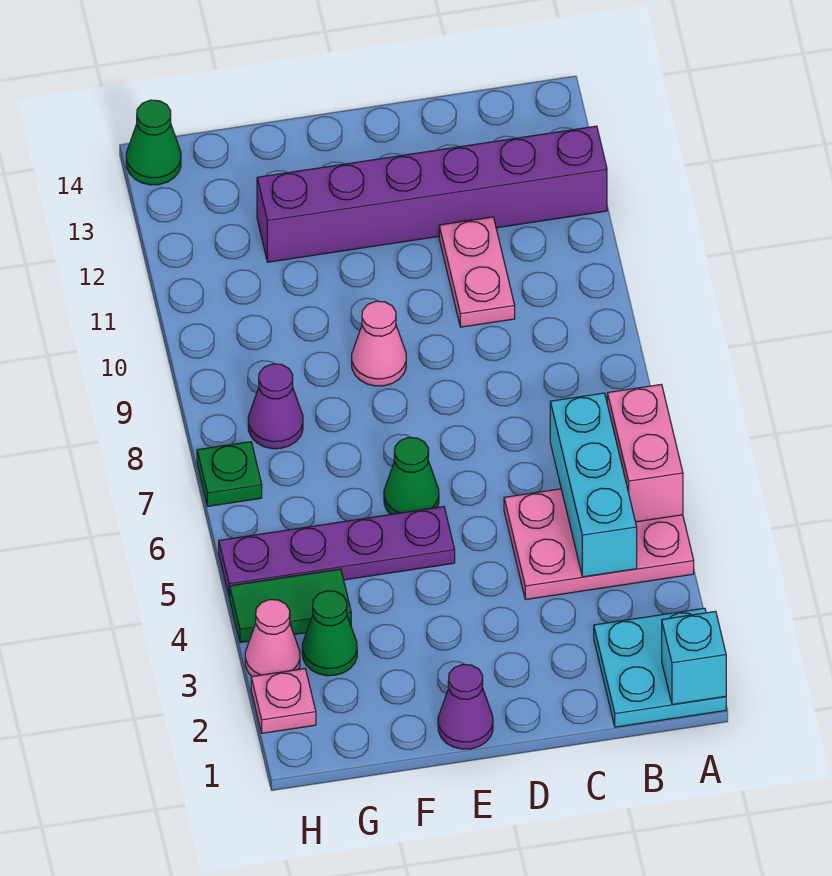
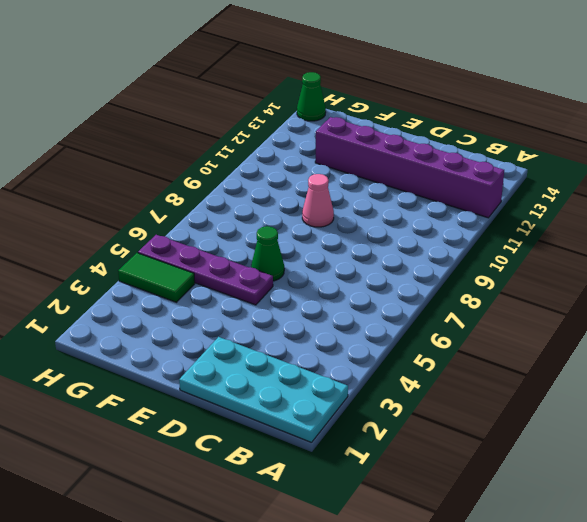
cyan 2x4 plate [179,337,348,443] -> cyan 2x2 plate [594,608,726,727]
none -> pink 2x3 plate [504,489,694,600]
none -> pink 1x2 plate [439,217,515,327]
none -> purple 1x1 cone [438,664,493,749]

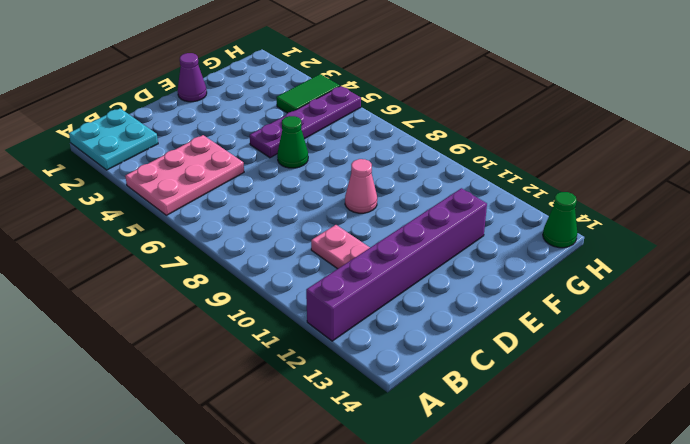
none -> green 1x1 cone [302,591,357,676]
none -> purple 1x1 cone [248,364,303,449]
none -> pink 1x1 plate [251,669,316,733]

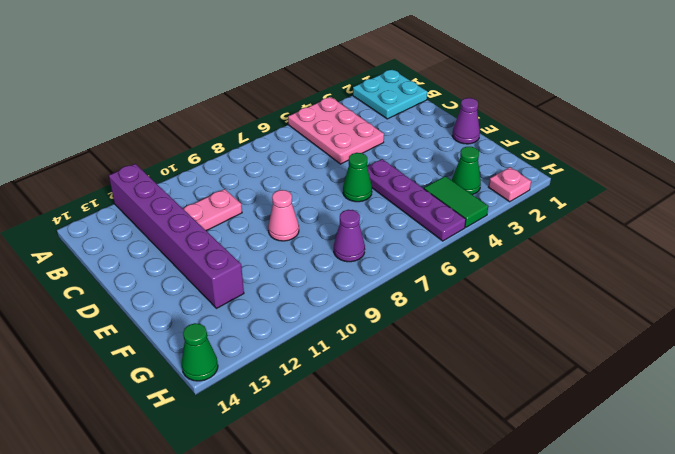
none -> pink 1x1 cone [245,600,300,676]
none -> green 1x1 plate [197,442,262,506]
none -> cyan 1x1 brick [662,611,726,704]

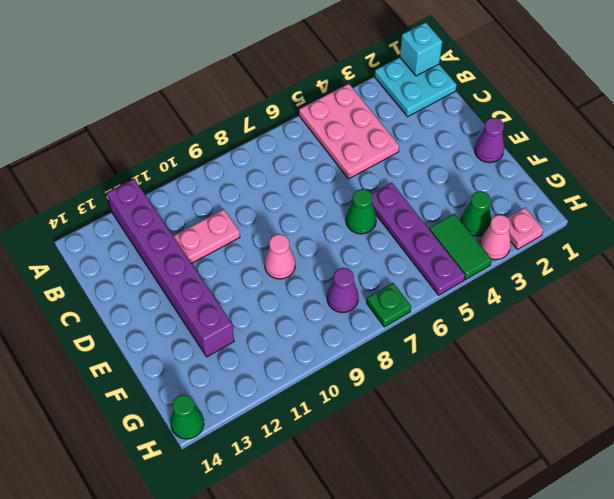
none -> pink 1x2 brick [607,384,683,522]
none -> cyan 1x3 brick [550,393,637,577]

